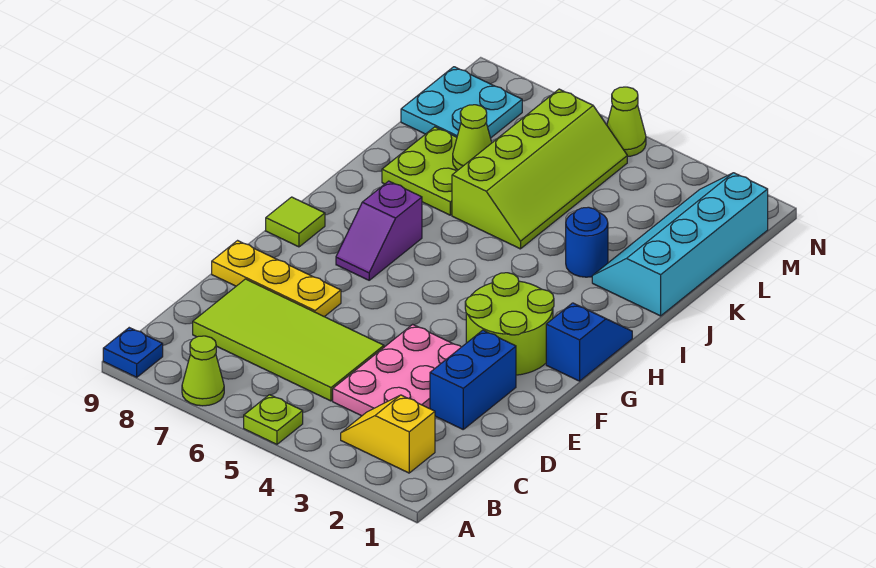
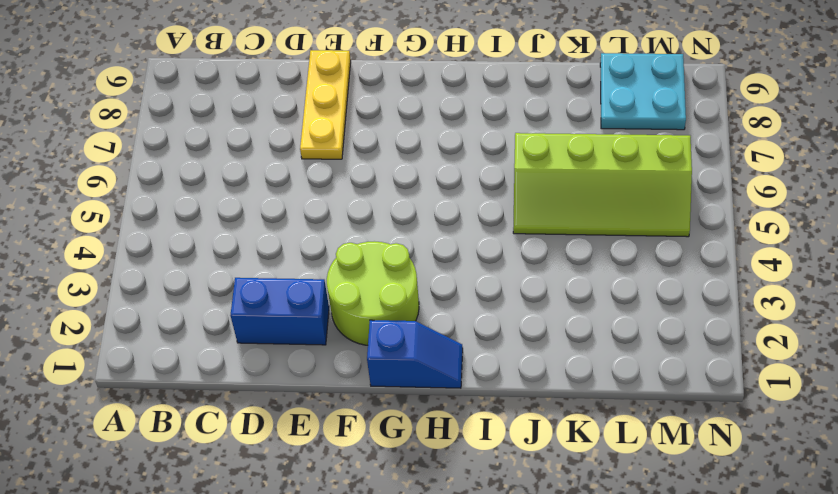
none -> lime 1x1 plate [244,395,303,444]
none -> lime 1x1 cone [182,336,224,406]
none -> blue 1x1 plate [103,328,163,377]

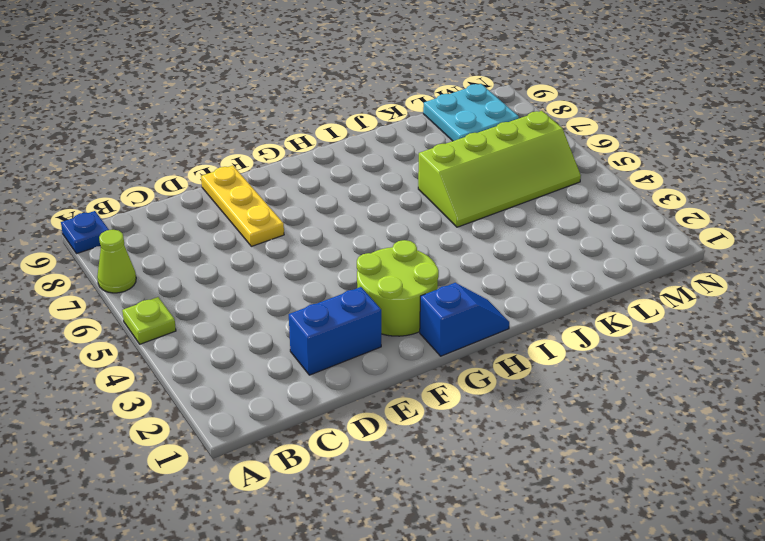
none -> yellow 1x2 slope [341,395,435,473]
none -> pink 2x3 plate [333,324,461,416]
none -> lime 2x4 tile [193,279,384,401]

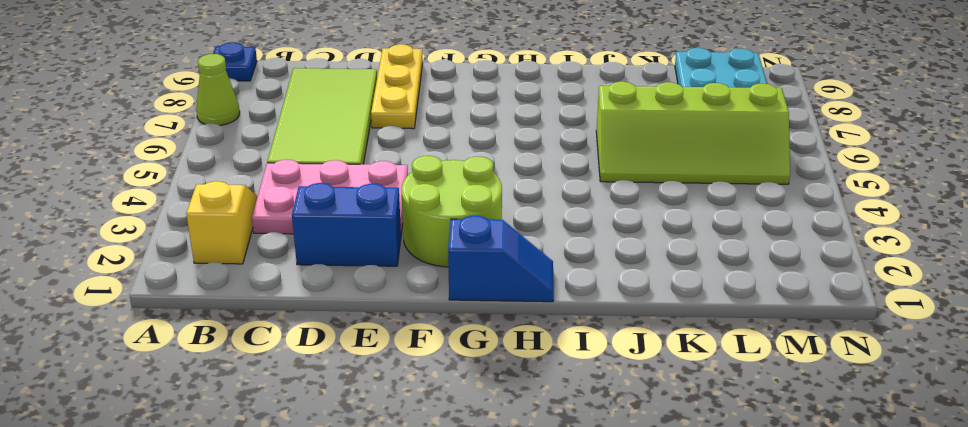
none -> lime 1x1 plate [244,395,303,444]
none -> purple 1x2 slope [336,181,422,280]
none -> lime 1x1 tile [266,197,325,247]

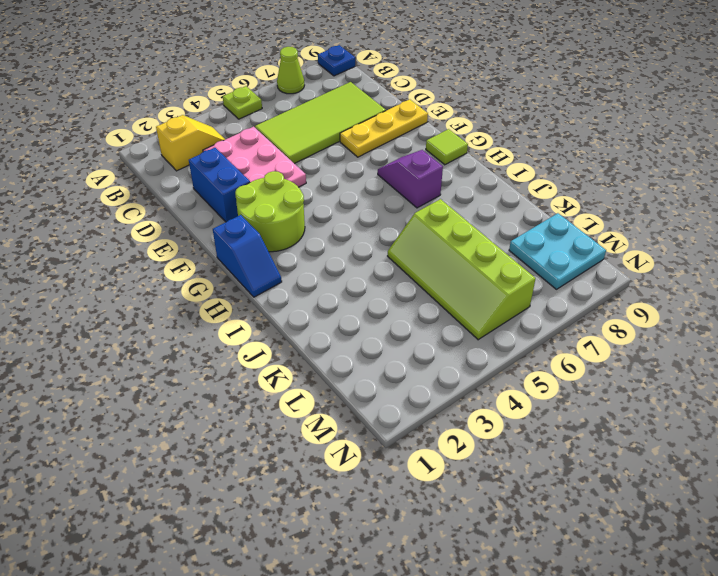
none -> cyan 2x4 slope [592,173,768,316]
none -> blue 1x1 round brick [566,207,608,277]
none -> lime 2x2 plate [382,127,458,215]

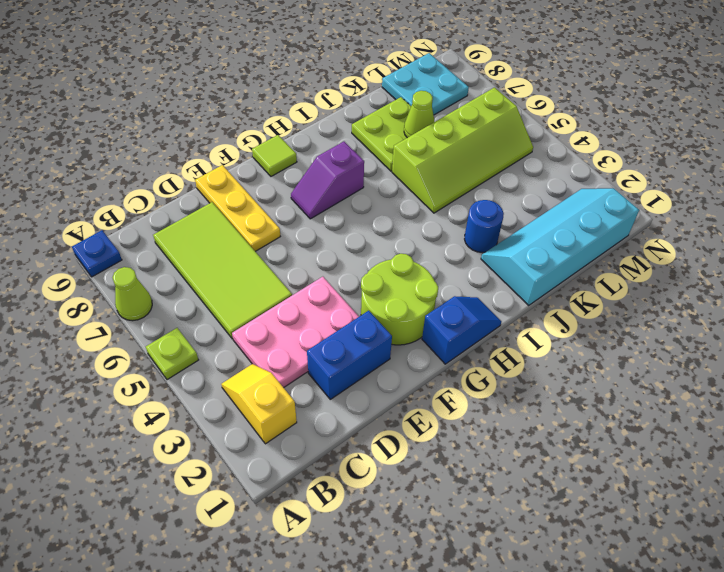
none -> lime 1x1 cone [607,87,646,157]

